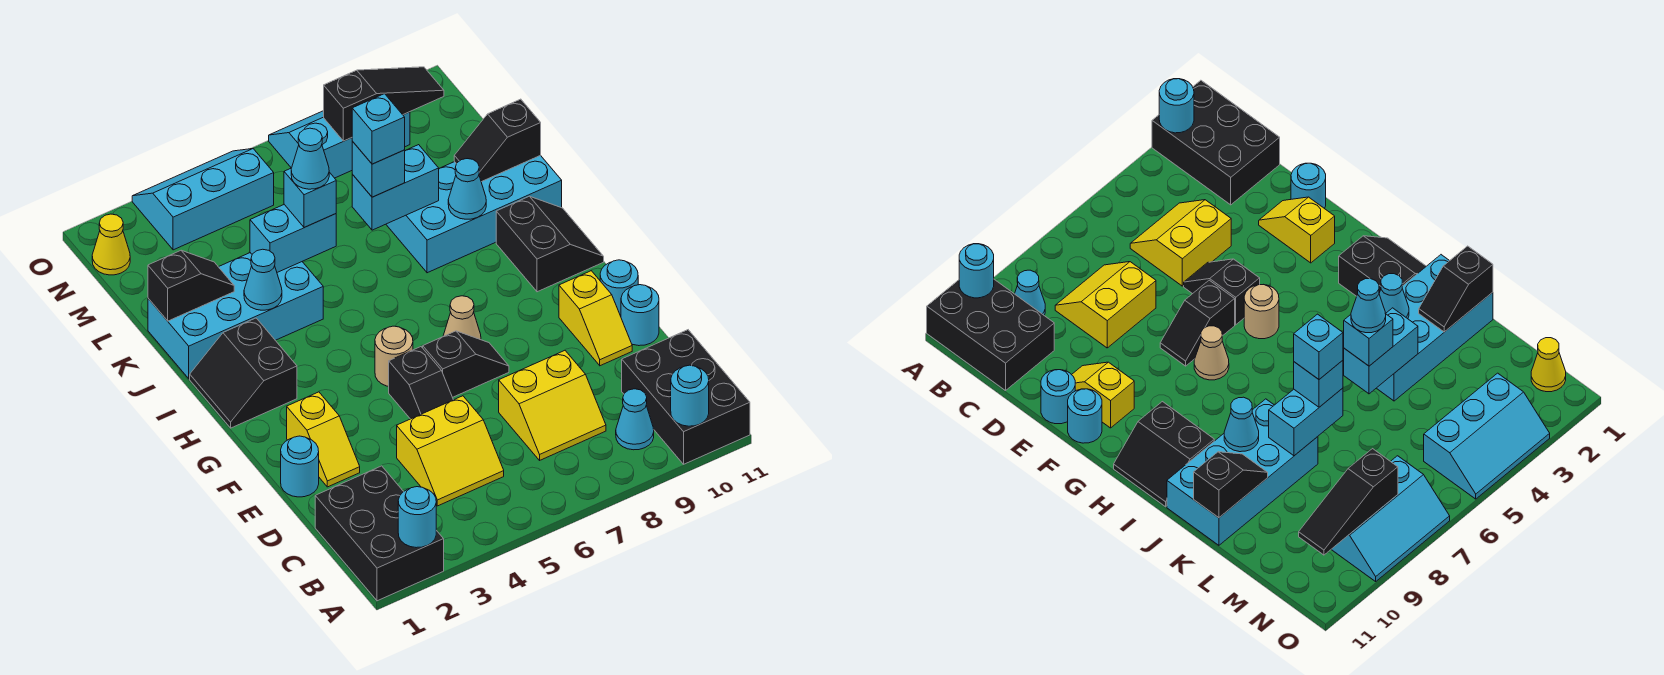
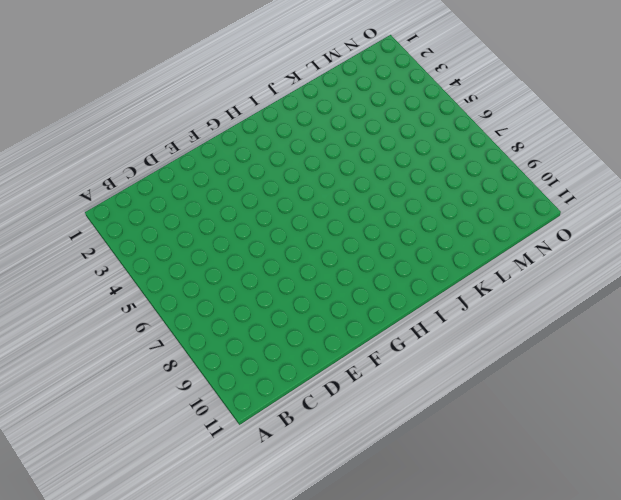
none -> black 2x3 brick [315,466,444,601]
none -> black 2x3 brick [622,330,750,464]
none -> cyan 1x1 cone [616,389,654,450]
none -> yellow 2x2 slope [397,396,504,506]

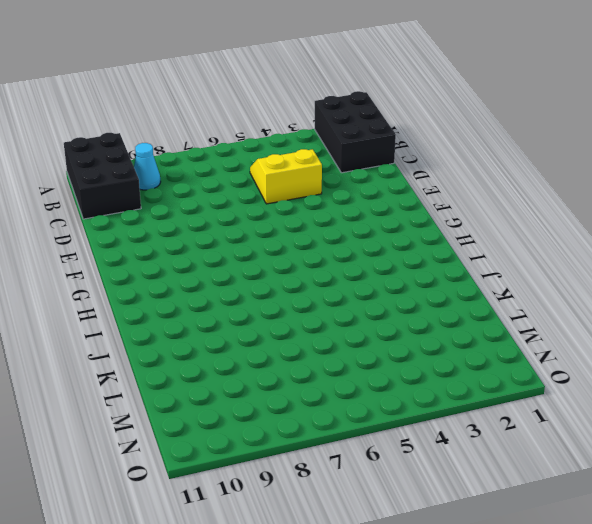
none -> yellow 2x2 slope [499,350,606,460]
none -> cyan 1x1 round brick [281,436,319,497]
none -> yellow 1x2 slope [287,392,360,487]
none -> black 1x2 slope [389,347,453,419]

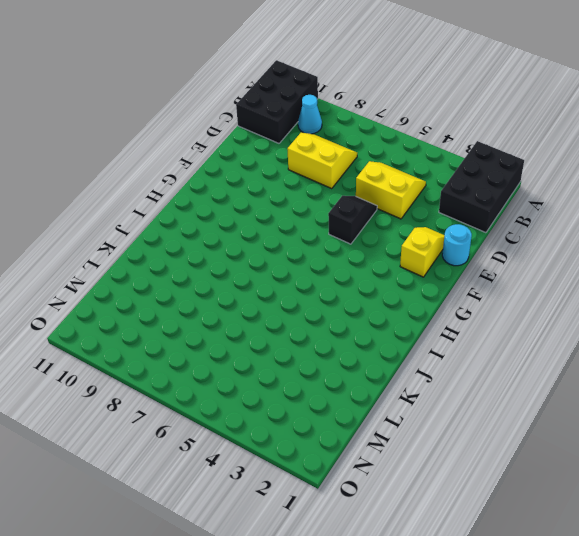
none -> yellow 1x2 slope [559,271,632,366]
none -> cyan 1x1 round brick [621,285,659,346]
none -> black 1x2 slope [423,331,509,397]
none -> cyan 1x1 round brick [600,260,638,316]

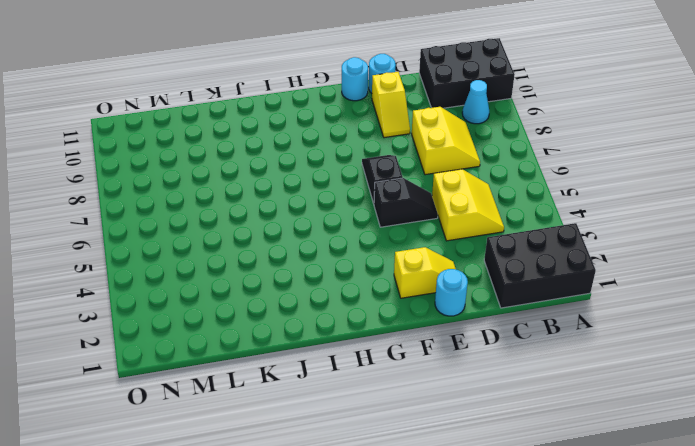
yellow 1x2 slope [372,72,410,138] -> yellow 1x2 slope turned to [559,271,632,366]
none -> tan 1x1 round brick [375,326,413,386]
none -> tan 1x1 cone [443,296,481,340]
none -> black 2x2 slope [190,318,297,428]
none -> black 2x2 slope [496,196,604,292]

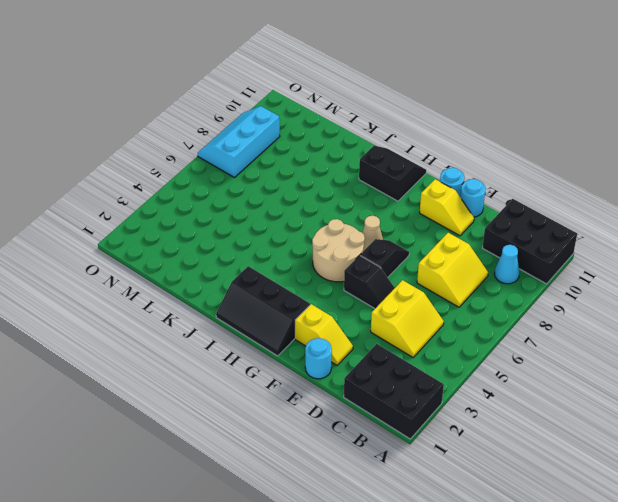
black 2x3 slope [216,266,310,356] -> black 2x2 slope [190,318,297,428]
tan 2x2 round brick [312,219,365,282] -> tan 1x1 round brick [375,326,413,386]
none -> cyan 2x4 brick [148,253,323,379]
none -> cyan 2x4 brick [386,155,562,273]
none -> yellow 1x1 cone [92,214,130,275]
none -> cyan 2x3 slope [132,149,274,250]

